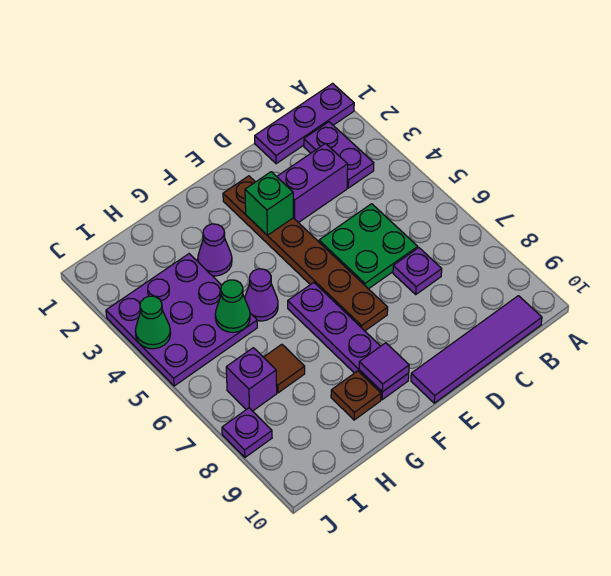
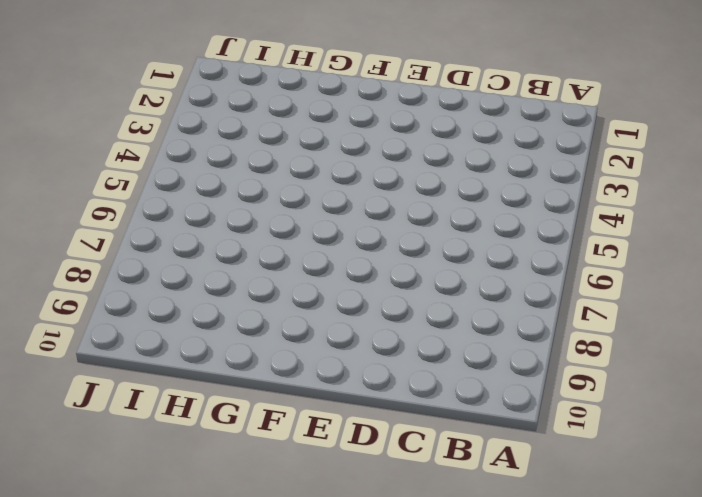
none -> purple 1x3 plate [255,83,354,164]
none -> purple 1x2 plate [304,122,374,188]
none -> purple 1x4 tile [411,296,542,403]

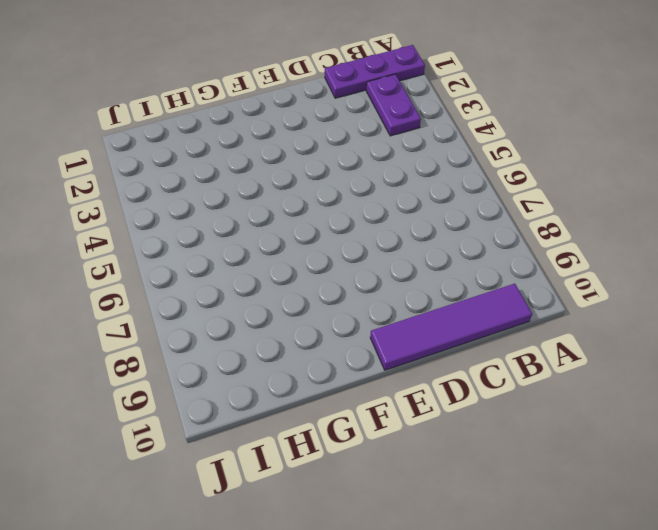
none -> purple 1x2 brick [277,143,348,223]
none -> green 2x2 plate [319,204,418,289]
none -> purple 1x1 plate [393,248,442,294]

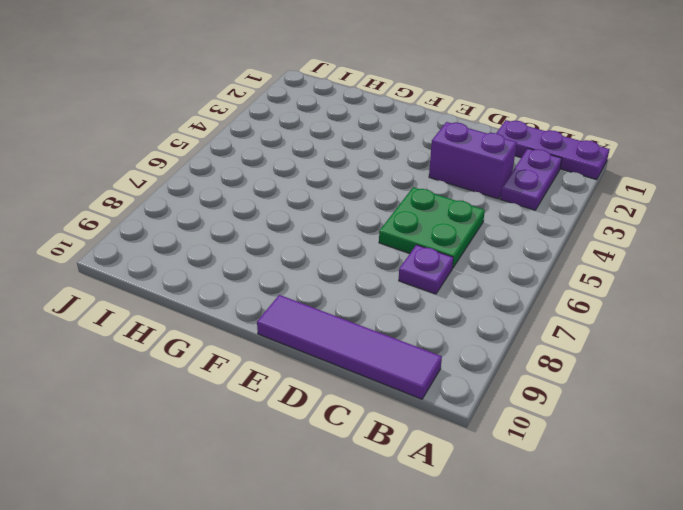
none -> brown 1x6 plate [223,176,388,331]
none -> purple 1x4 plate [288,283,409,400]
none -> purple 1x1 cone [198,224,232,276]

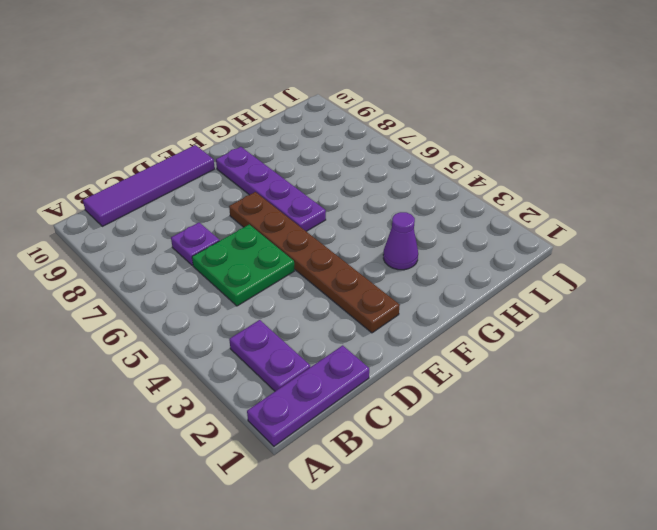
none -> purple 1x2 brick [277,143,348,223]
none -> purple 1x1 cone [245,269,278,321]
none -> brown 1x1 plate [331,371,381,420]

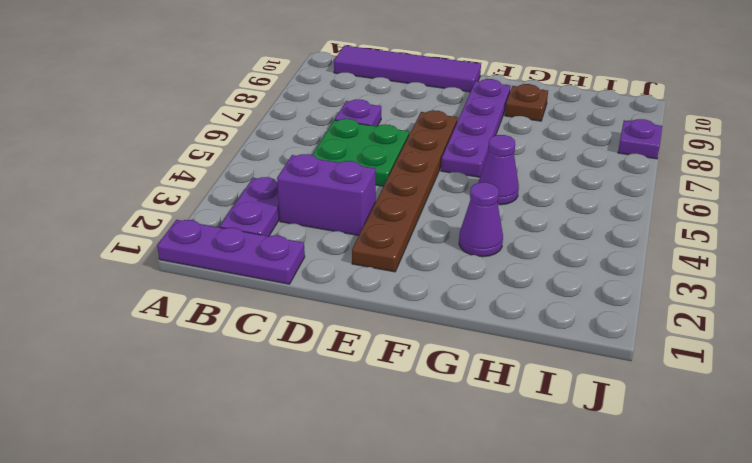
none -> purple 3x3 plate [106,254,257,386]
none -> brown 1x1 tile [264,344,305,393]
none -> purple 1x1 brick [226,348,277,411]

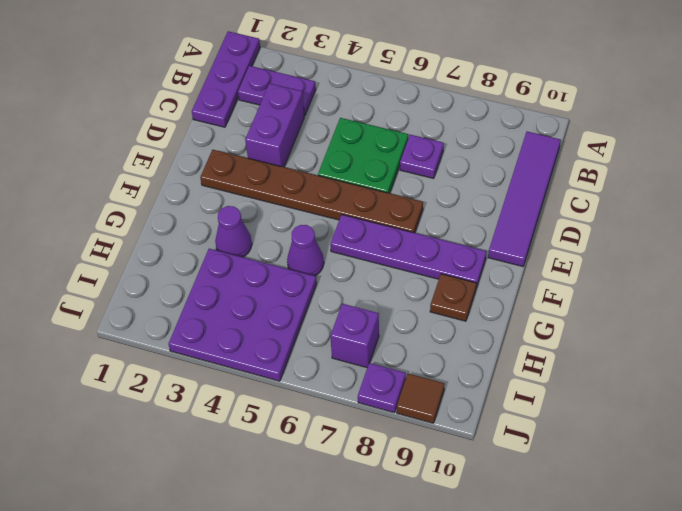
brown 1x1 tile [397,373,445,423] -> brown 1x1 tile moved to [264,344,305,393]
none -> green 1x1 brick [245,172,293,235]
none -> purple 1x1 tile [359,343,409,392]
none -> green 1x1 cone [215,280,250,332]

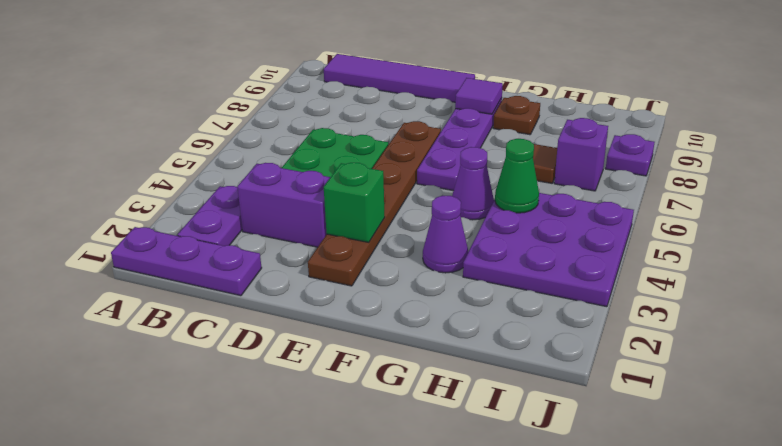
none -> purple 1x1 plate [393,248,442,294]
none -> green 1x1 cone [135,296,171,349]

